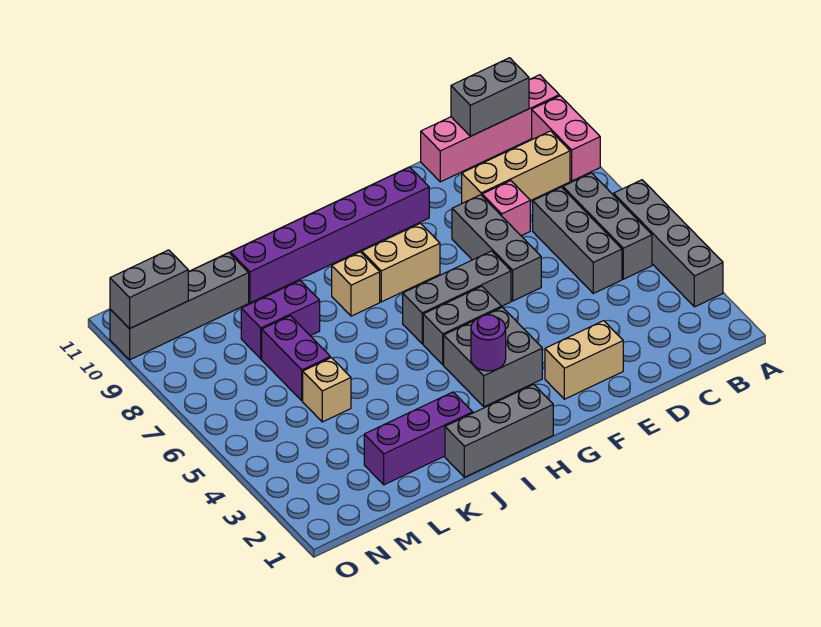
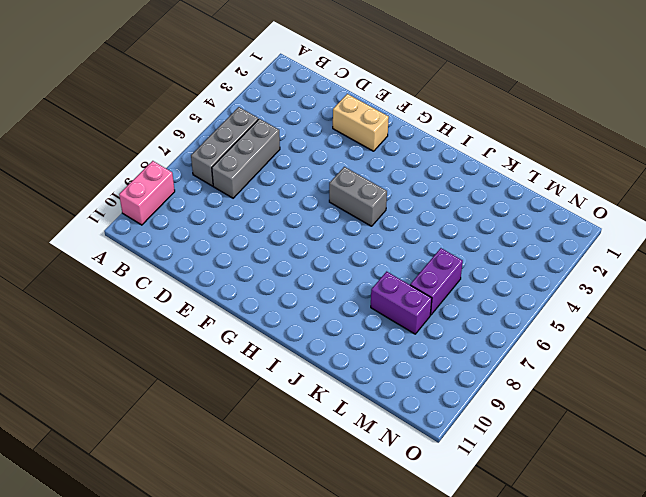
none -> grey 1x4 brick [614,180,723,307]
none -> pink 1x4 brick [421,75,559,182]
none -> tan 1x3 brick [462,131,570,203]

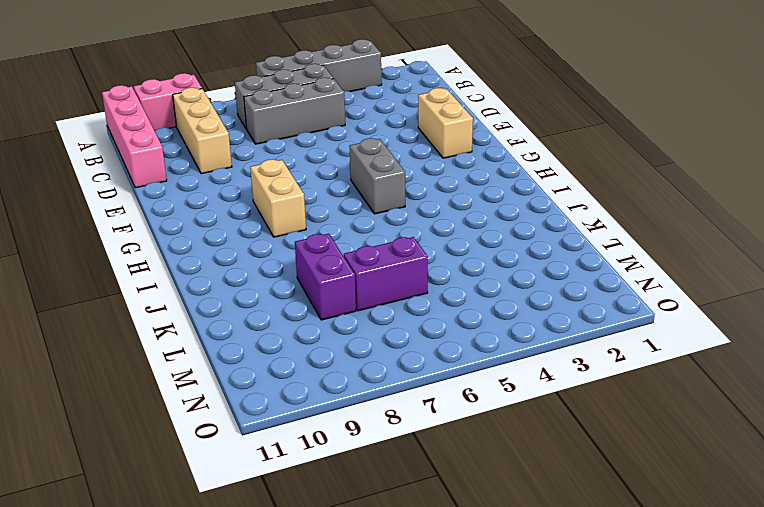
none -> pink 1x1 brick [482,181,530,236]
none -> grey 1x3 brick [452,195,541,301]
none -> grey 1x3 brick [403,251,511,344]

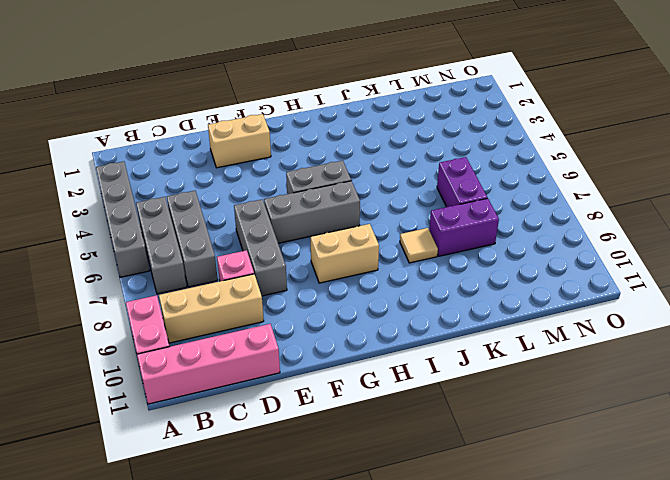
tan 1x1 tile [400,228,438,263] -> none
none -> purple 1x6 brick [230,167,429,303]
none -> grey 2x2 brick [444,307,542,407]
none -> grey 1x3 brick [445,385,553,477]

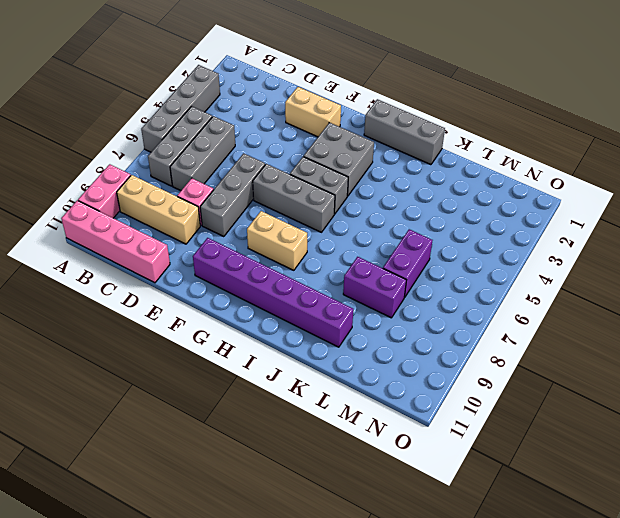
none -> tan 1x1 brick [332,252,380,316]
none -> purple 1x3 brick [364,392,473,485]
none -> tan 1x1 brick [303,358,351,422]

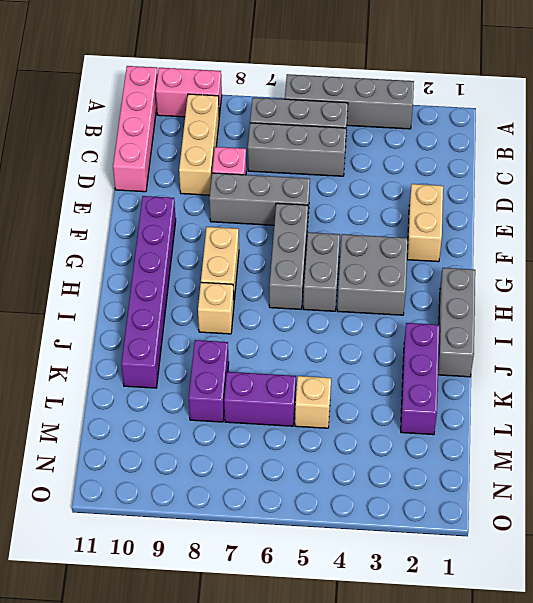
none -> grey 1x4 brick [110,253,249,360]
none -> grey 1x2 brick [451,58,529,136]
none -> purple 1x1 round brick [471,315,506,371]

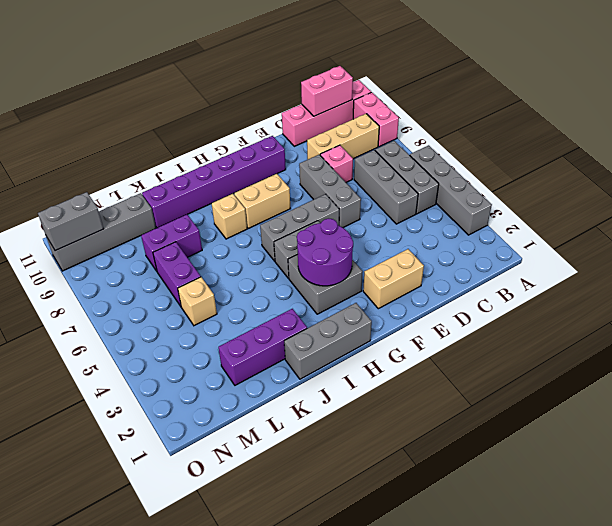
pink 1x2 brick [301,66,353,116] -> grey 1x2 brick [451,58,529,136]
purple 2x2 round brick [297,218,353,286] -> purple 1x1 round brick [471,315,506,371]

